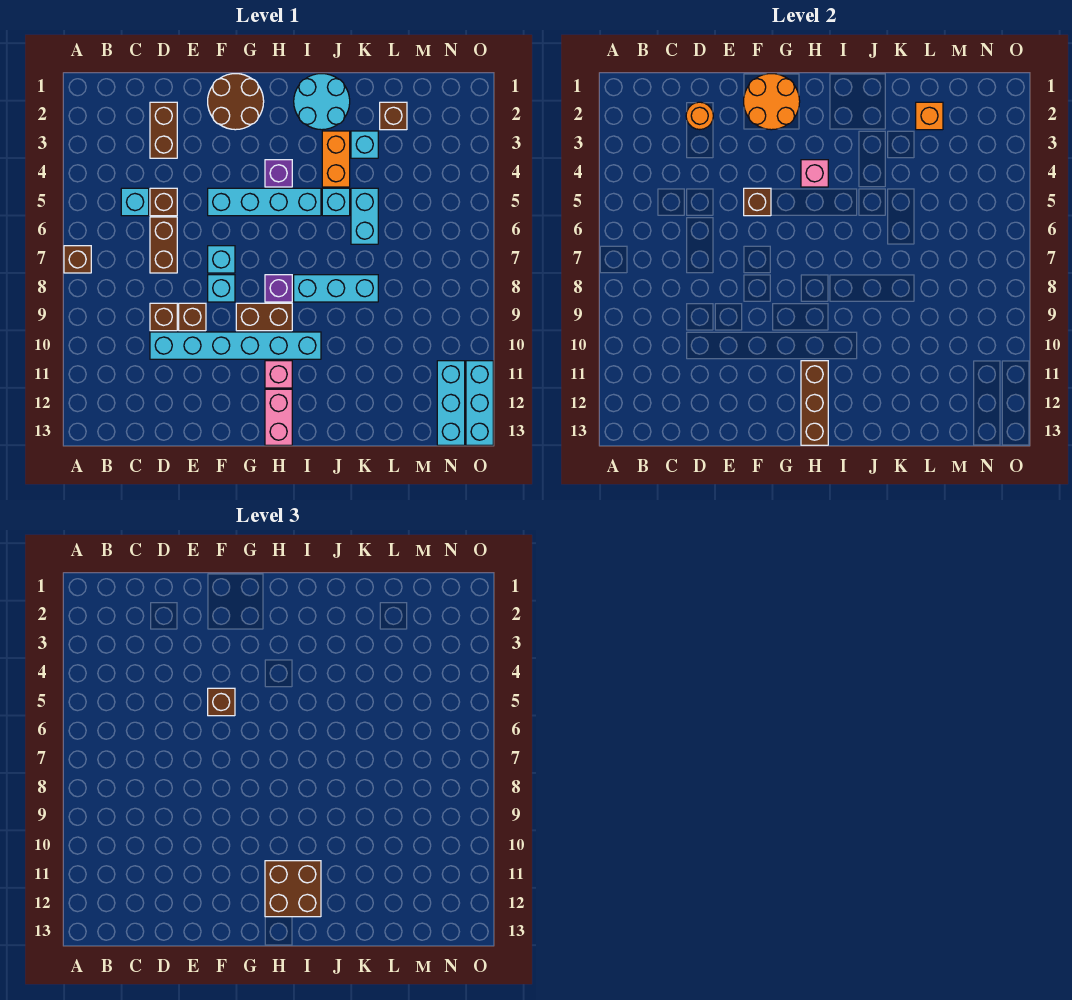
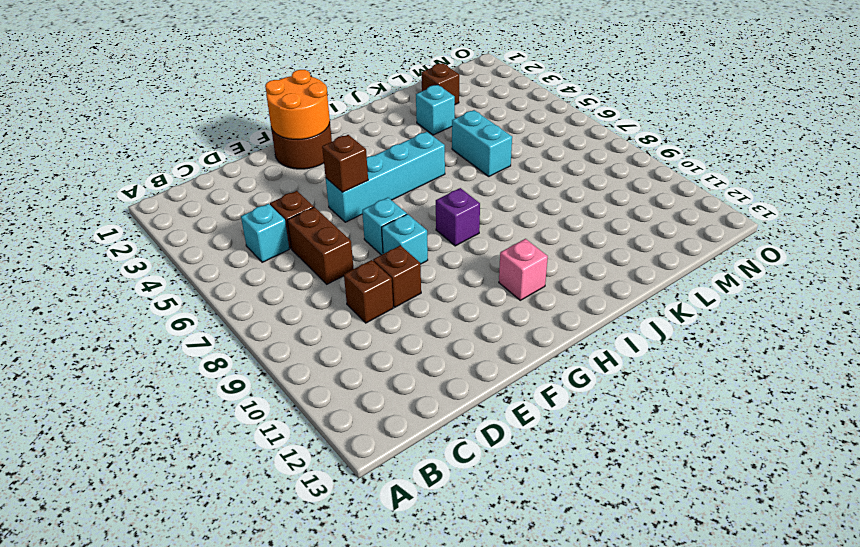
none -> brown 1x1 brick [64,246,91,273]
none -> brown 1x2 brick [150,102,177,158]
none -> cyan 1x6 brick [150,332,321,359]
none -> brown 1x2 brick [236,303,292,331]

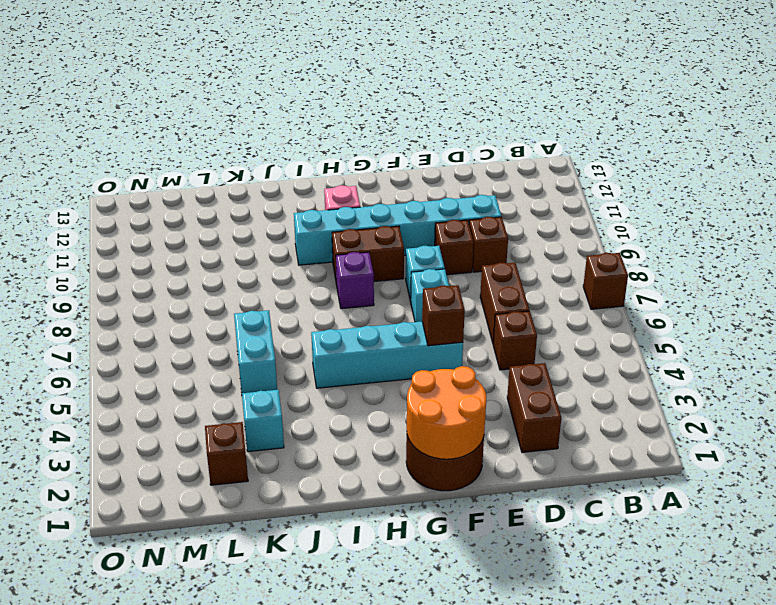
none -> cyan 1x1 brick [121,188,149,216]
none -> purple 1x1 brick [265,160,292,187]
none -> pink 1x2 brick [265,389,292,445]
none -> cyan 2x2 round brick [294,74,350,130]

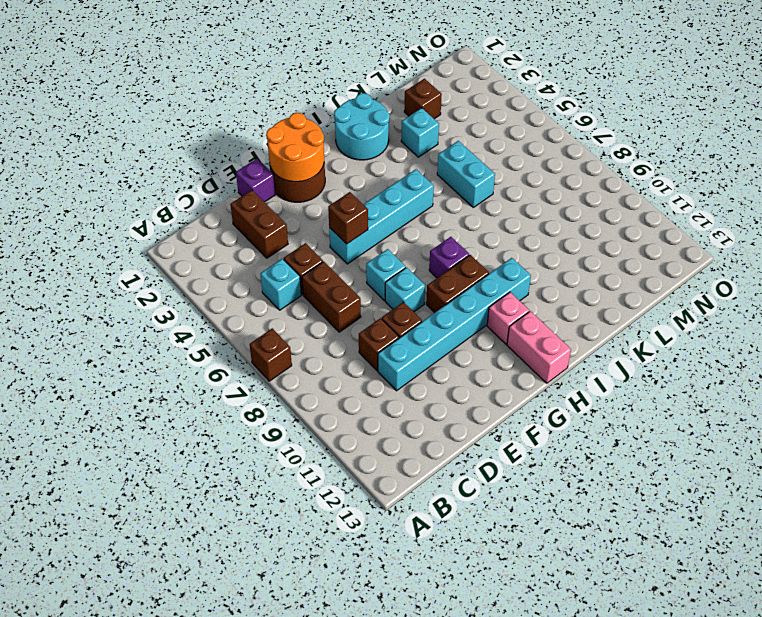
purple 1x1 brick [236,159,276,202] -> purple 1x1 brick moved to [265,160,292,187]
none -> cyan 1x3 brick [294,275,378,302]
none -> orange 1x2 brick [322,131,350,187]
none -> cyan 1x1 brick [322,188,350,216]
none -> cyan 1x3 brick [437,361,465,445]

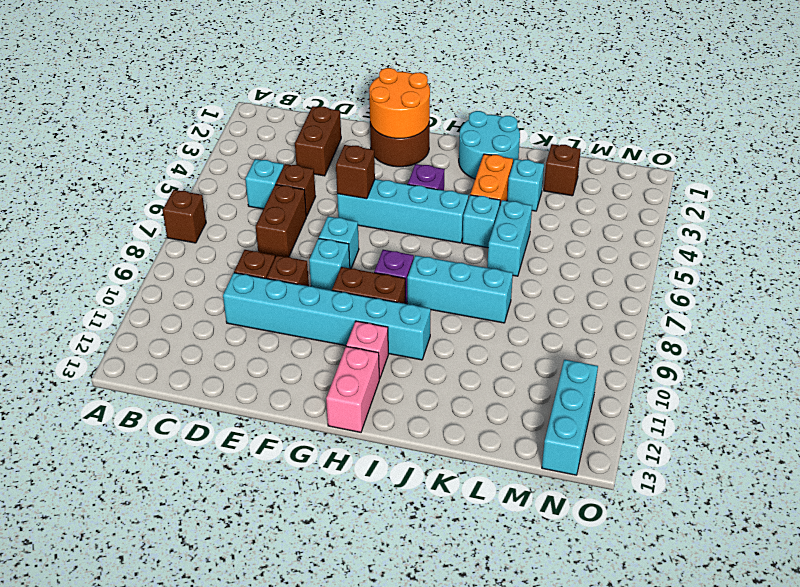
none -> cyan 1x3 brick [466,361,493,445]
none -> orange 1x1 round brick [686,102,713,130]
none -> pink 1x1 brick [801,160,828,187]
none -> brown 1x3 brick [801,361,828,445]

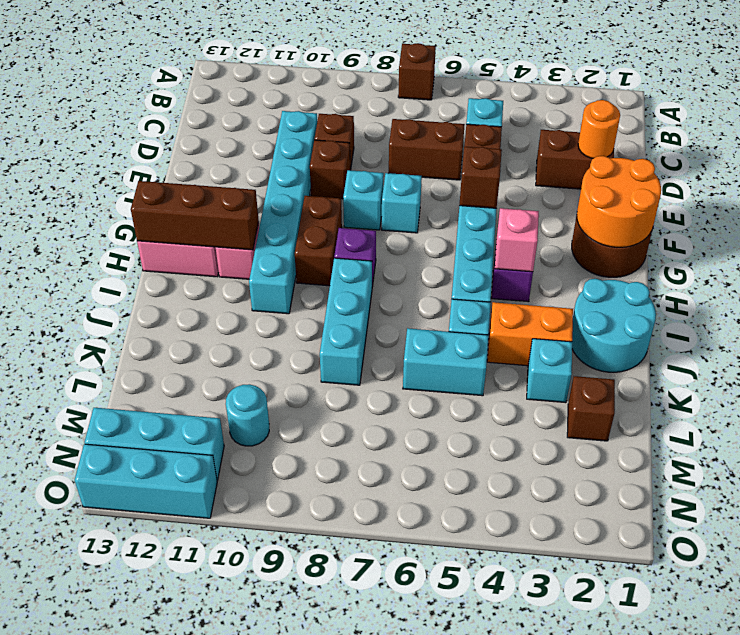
cyan 1x1 round brick [226,384,269,446] -> none
none -> orange 1x1 brick [916,102,943,130]
none -> brown 1x1 brick [208,688,235,716]
none -> brown 2x2 brick [265,861,321,917]

